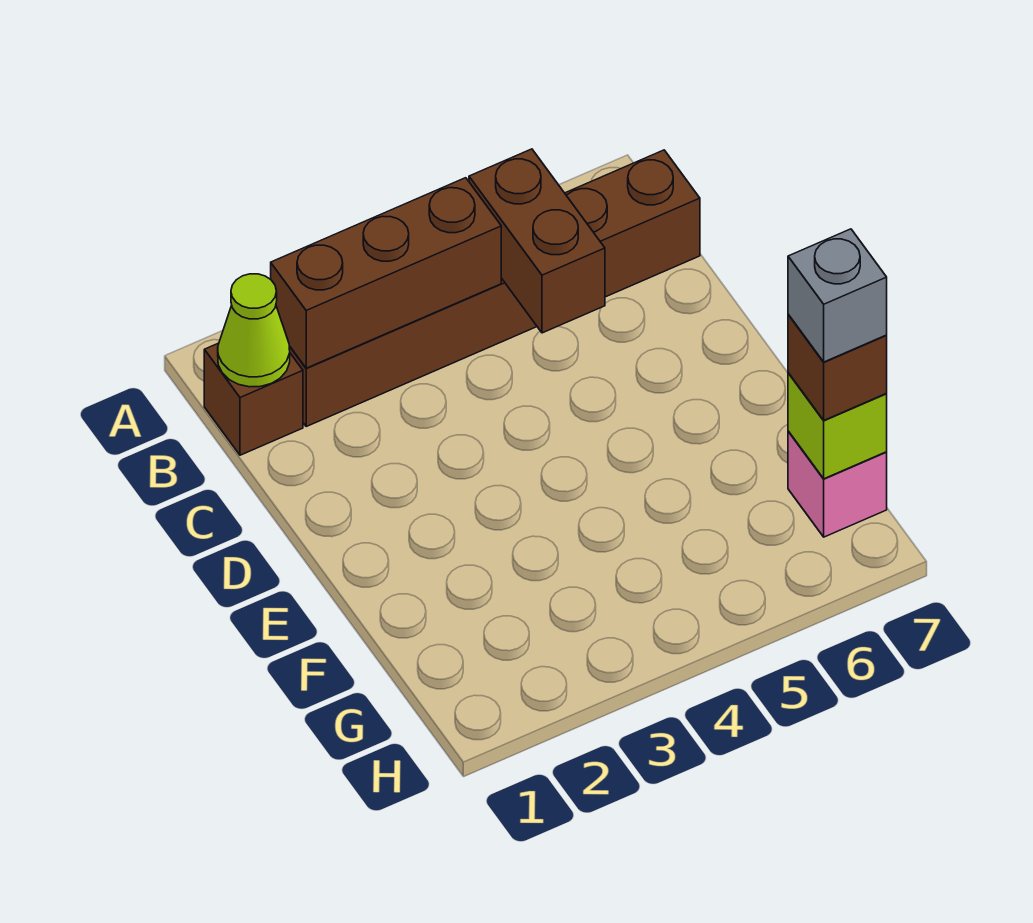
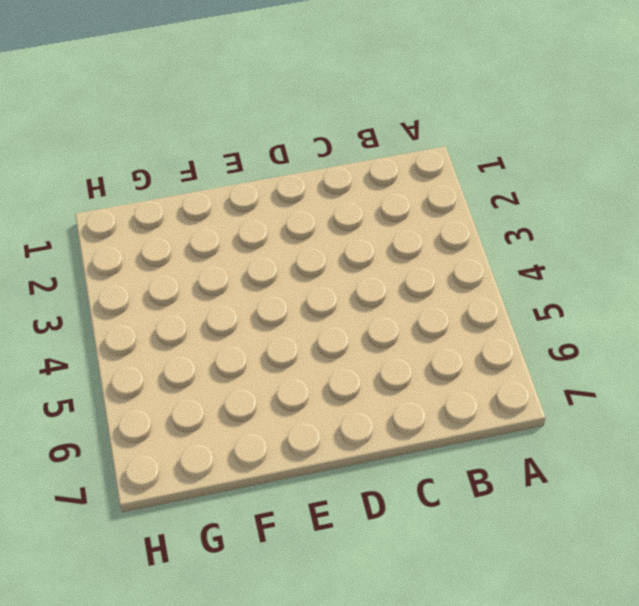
none -> brown 1x1 brick [204,343,303,455]
none -> brown 1x6 brick [289,150,700,426]

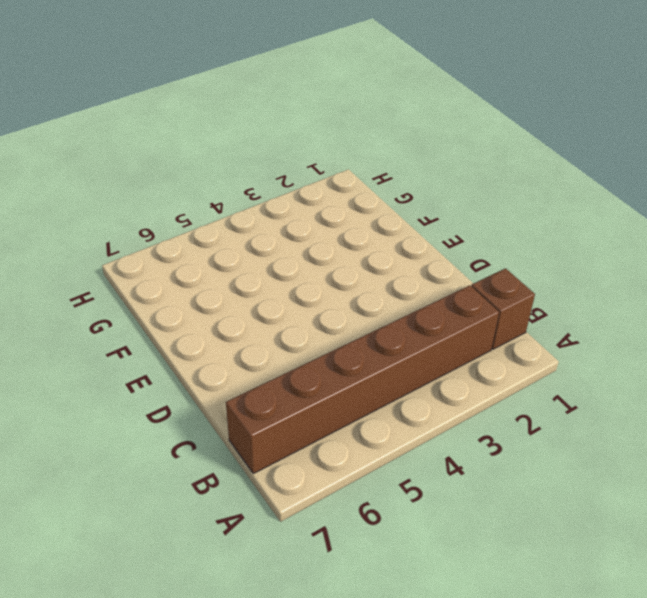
none -> pink 1x1 brick [788,431,887,537]
none -> lime 1x1 cone [218,274,290,387]

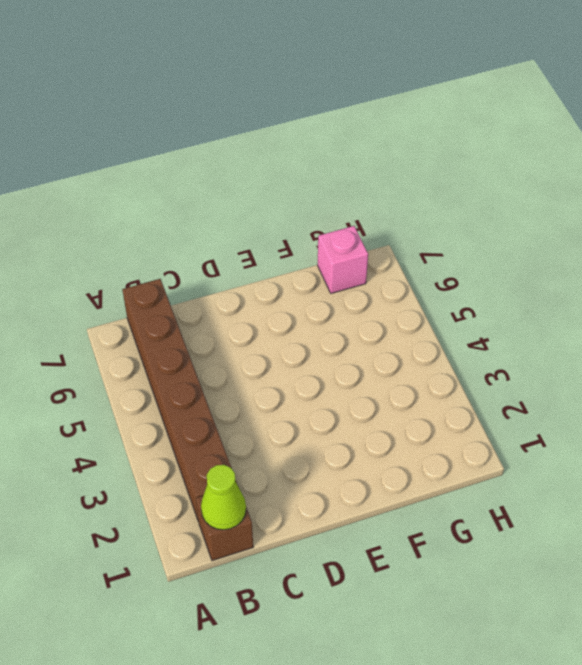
none -> brown 1x3 brick [271,178,501,368]
none -> brown 1x2 brick [469,149,605,333]

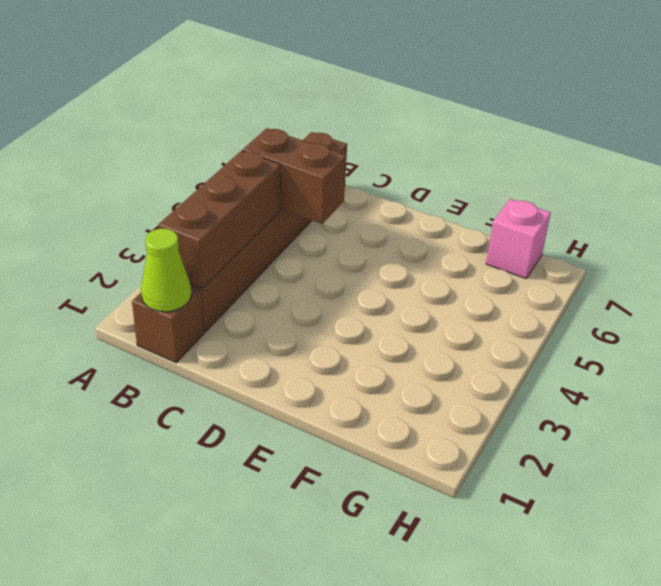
none -> lime 1x1 brick [788,373,887,479]
none -> brown 1x1 brick [788,315,887,420]

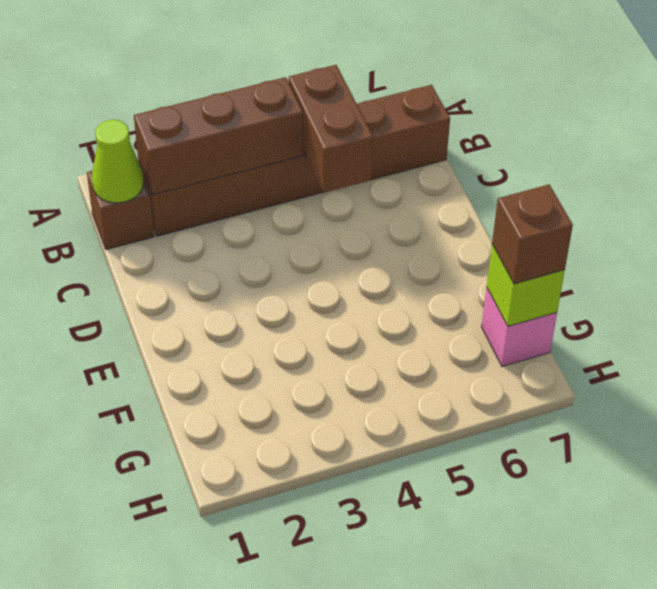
none -> grey 1x1 brick [788,229,887,362]

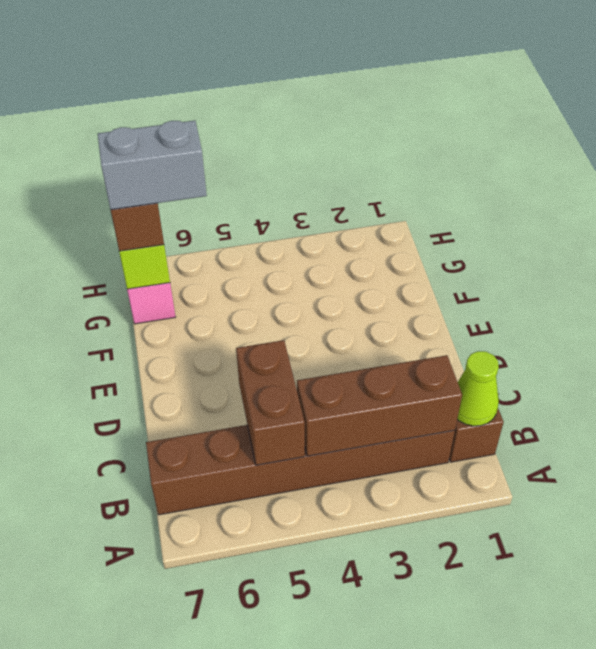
grey 1x2 brick [98,121,207,210] -> grey 1x1 brick [788,229,887,362]

